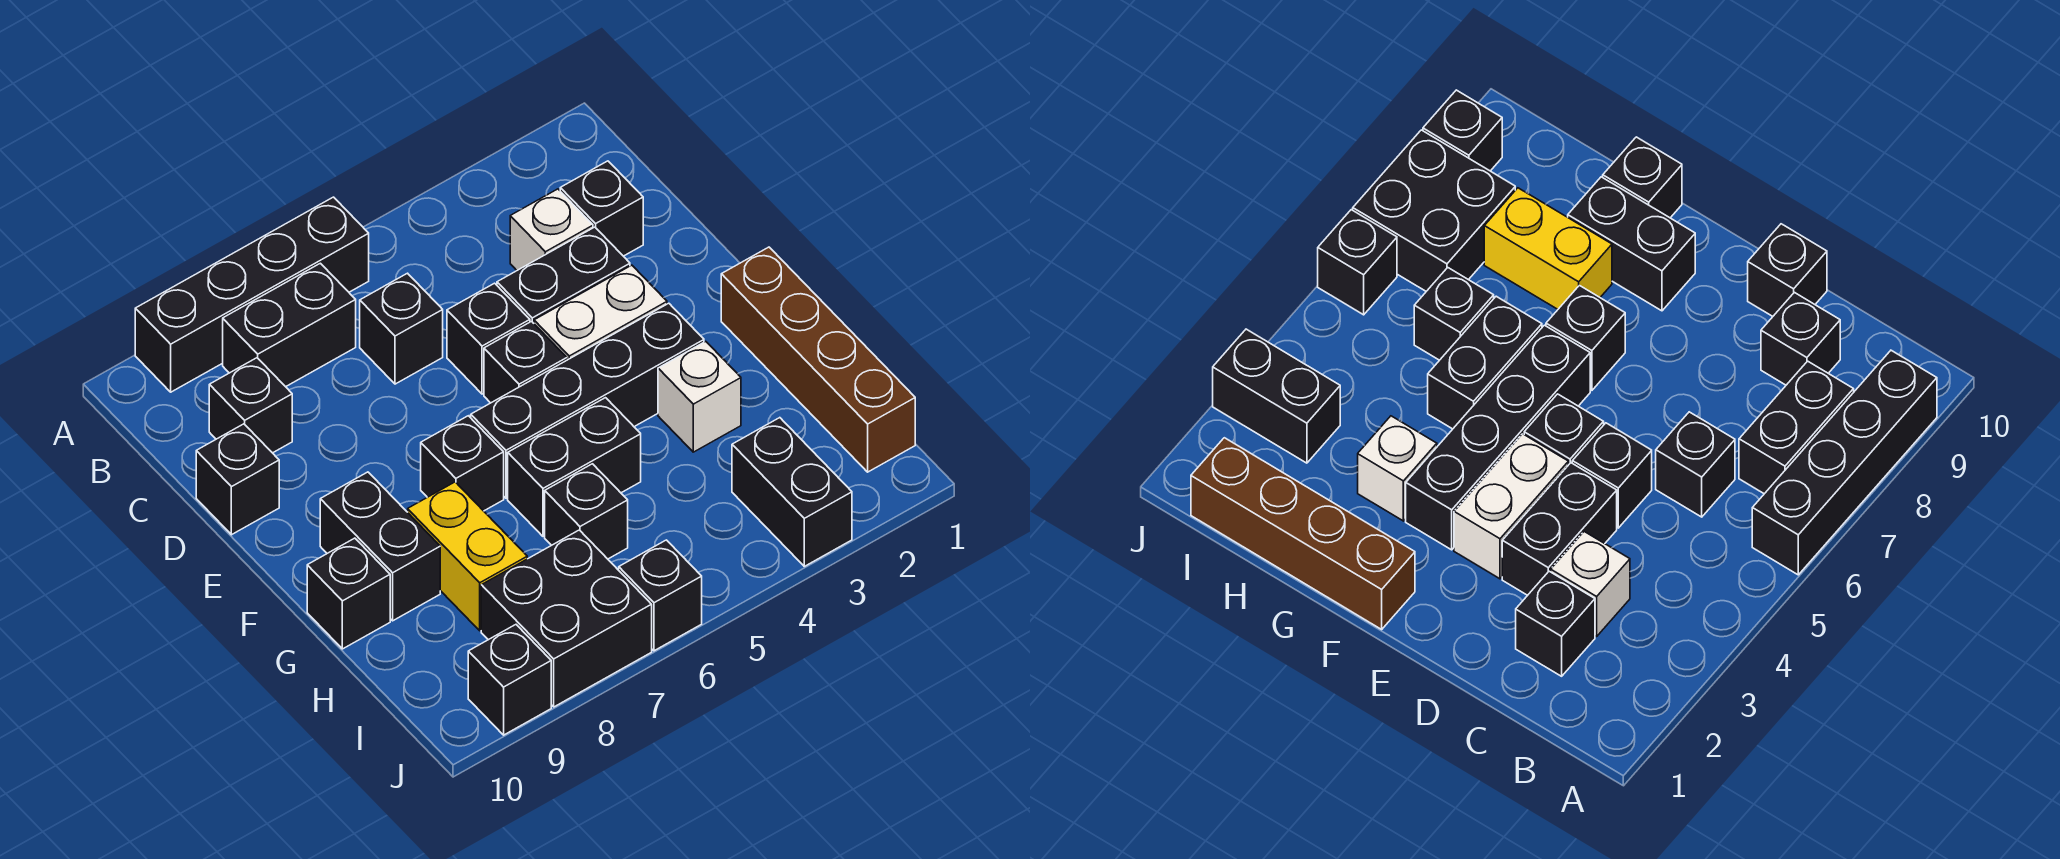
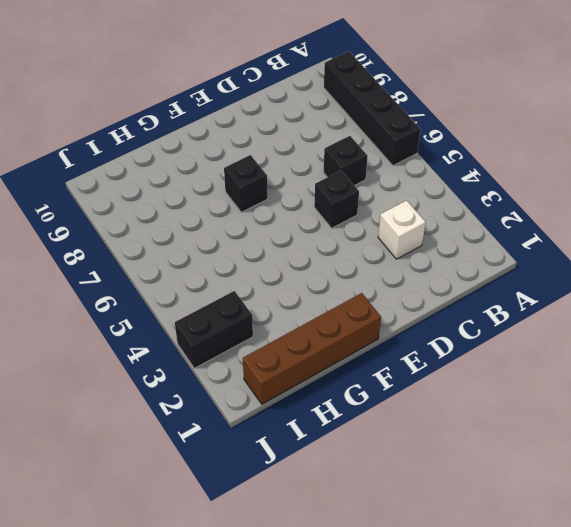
none -> black 1x2 brick [223,263,356,387]
none -> black 1x1 brick [560,161,643,256]
none -> black 1x1 brick [209,358,292,453]

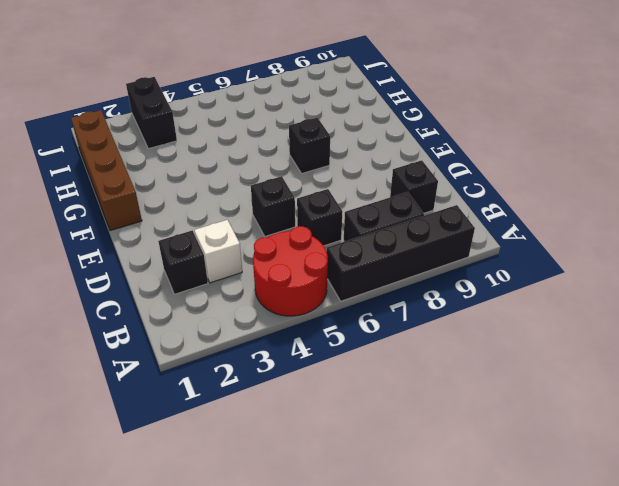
red 2x2 round brick [253,226,328,316] -> none
none -> black 1x2 brick [497,227,630,323]
none -> black 1x1 brick [196,424,279,535]
none -> white 1x2 brick [534,265,667,360]

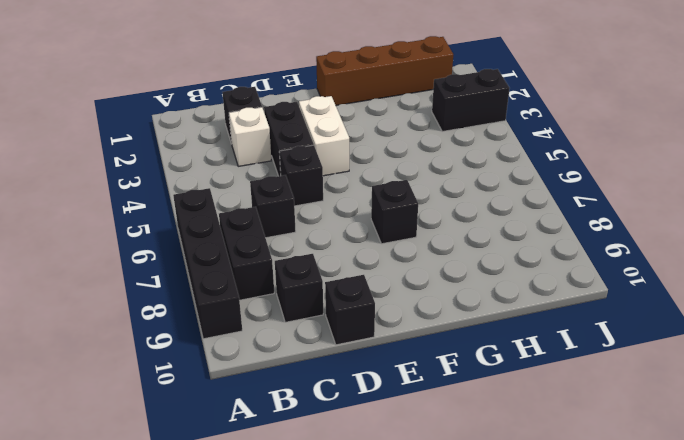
none -> black 1x1 brick [484,321,567,403]
none -> black 1x4 brick [471,303,704,498]
none -> black 1x2 brick [320,472,440,621]

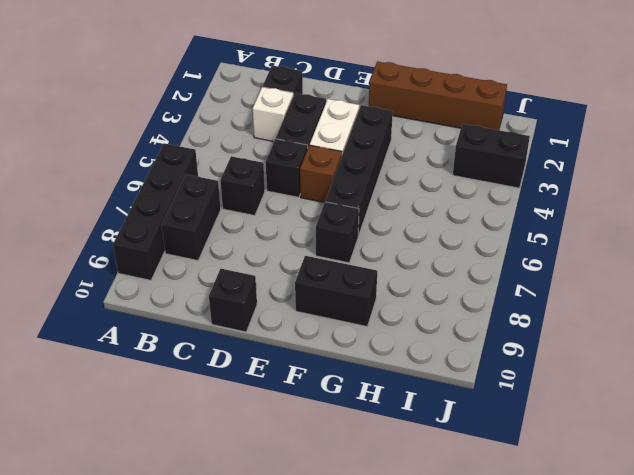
brown 1x1 brick [300,145,342,203] -> black 1x1 brick [484,321,567,403]
none -> black 1x1 brick [209,358,292,453]
none -> white 1x1 brick [658,341,741,452]
none -> black 1x2 brick [508,398,641,536]

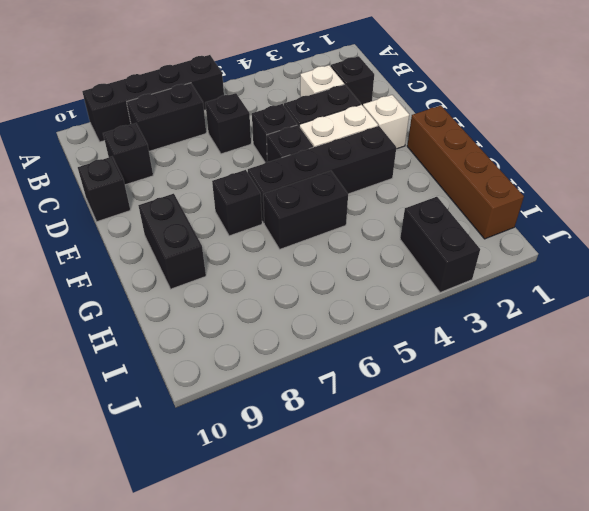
white 1x1 brick [363,95,409,149] -> white 1x1 brick moved to [658,341,741,452]
none -> yellow 1x2 brick [408,482,527,631]
none -> black 1x1 brick [307,538,390,649]
none -> black 1x1 brick [545,464,628,559]

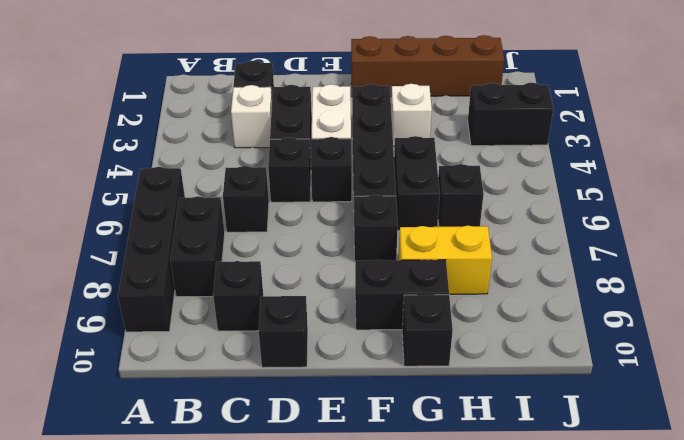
none -> black 2x2 brick [481,530,652,707]
none -> black 1x1 brick [619,540,702,651]
none -> black 1x1 brick [468,625,551,735]

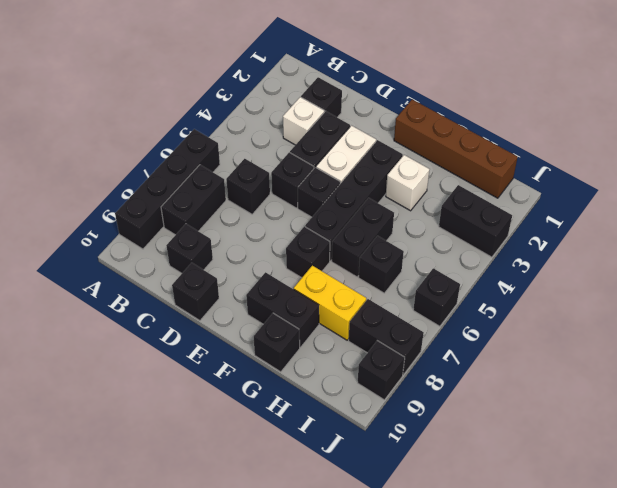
black 1x2 brick [349,299,424,375] -> black 2x2 brick [481,530,652,707]

